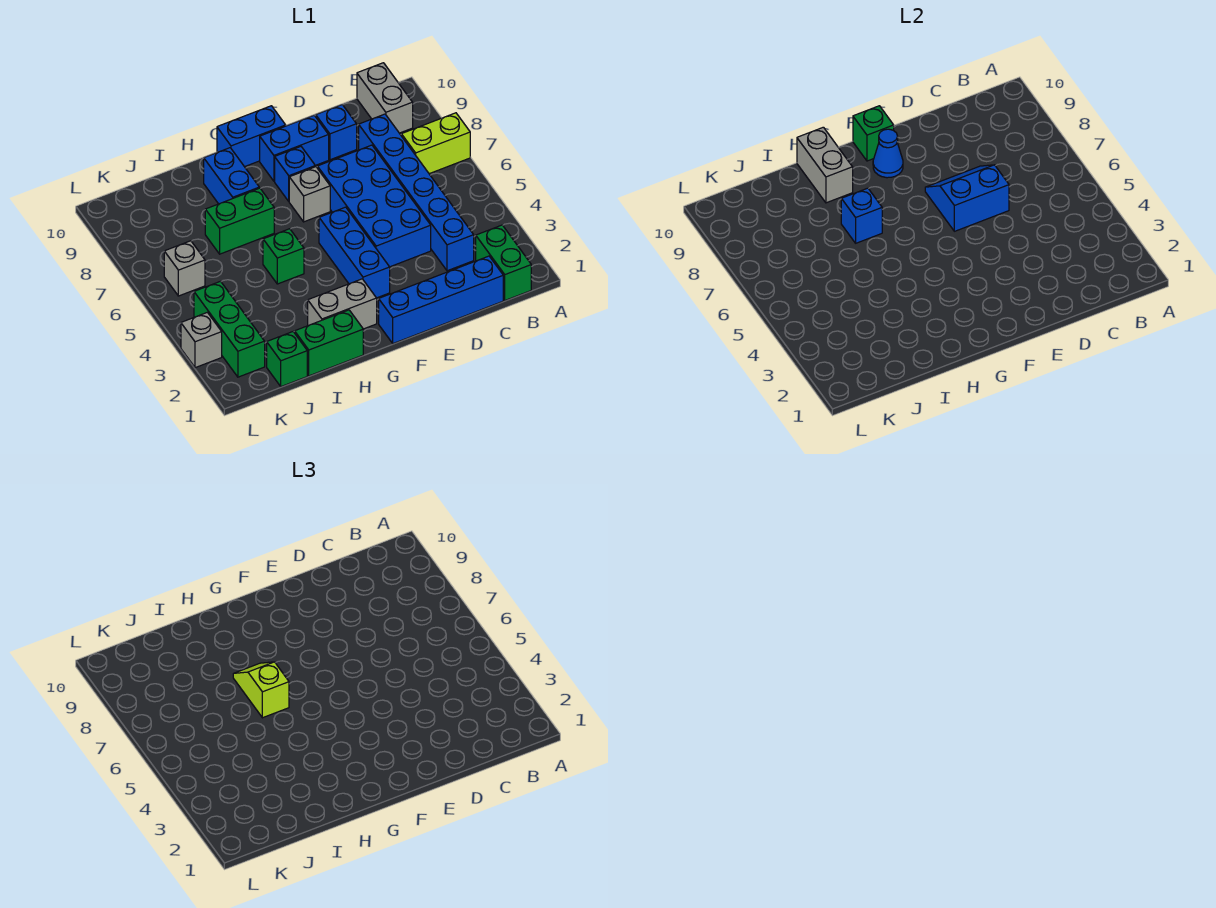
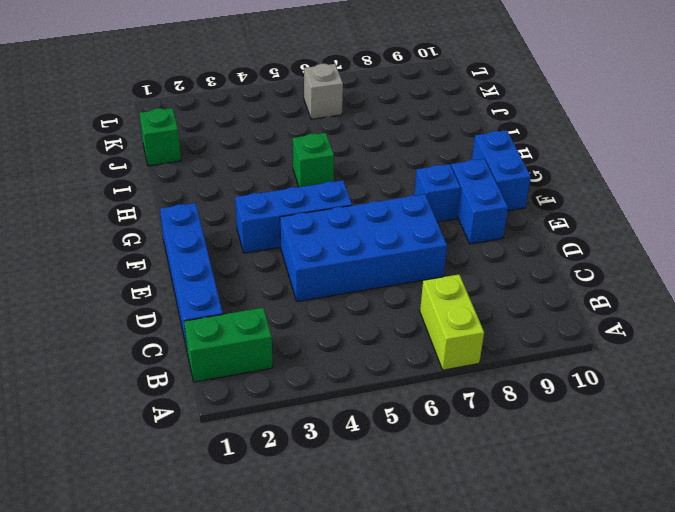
none -> grey 1x2 brick [357,63,413,133]
none -> blue 1x6 brick [359,114,474,271]
none -> blue 1x1 brick [316,105,357,160]

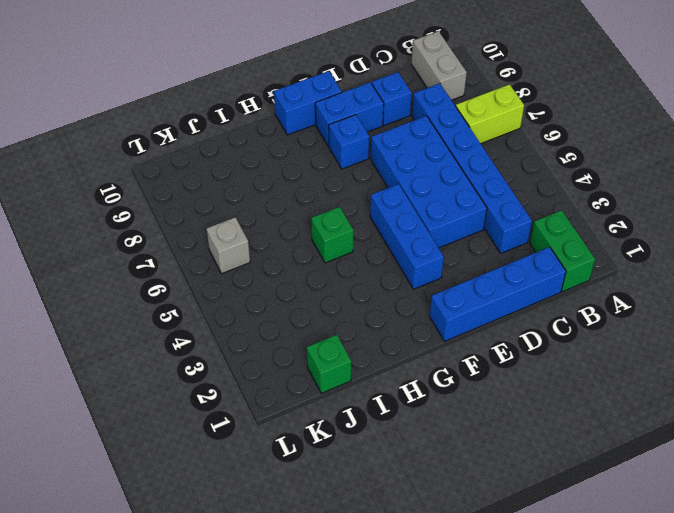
none -> grey 1x1 brick [289,167,330,222]
none -> grey 1x2 brick [308,279,377,329]
none -> green 1x2 brick [295,310,363,376]

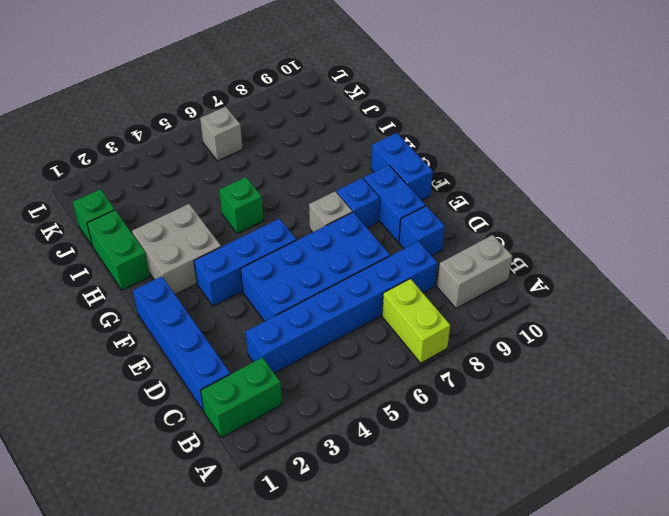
grey 2x2 brick [132,204,221,294] -> grey 1x2 brick [308,279,377,329]
none -> green 1x2 brick [205,188,274,254]
none -> blue 1x2 brick [204,148,259,204]
none -> green 1x3 brick [194,281,265,377]

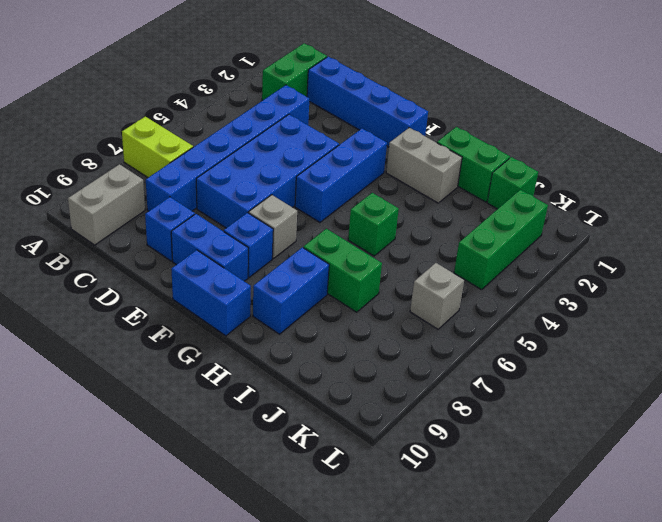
none -> grey 1x1 brick [181,312,222,368]
none -> blue 2x2 slope [925,165,1009,231]
none -> blue 1x1 cone [873,129,903,178]

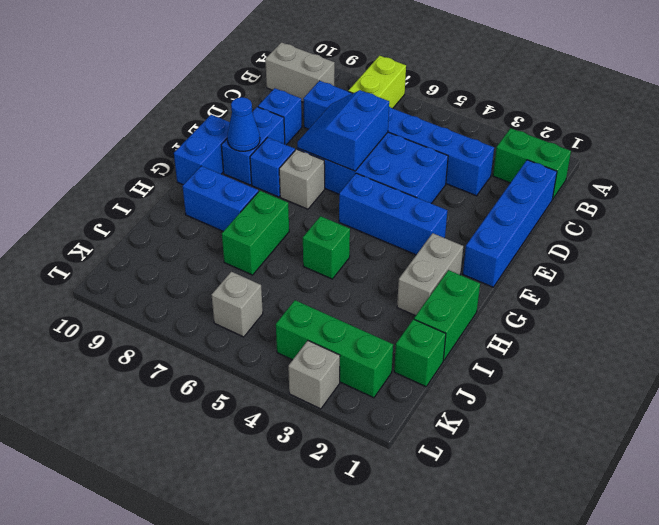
none -> green 1x1 brick [853,106,894,161]
none -> blue 1x1 brick [841,188,882,243]
none -> grey 1x2 brick [797,127,853,203]

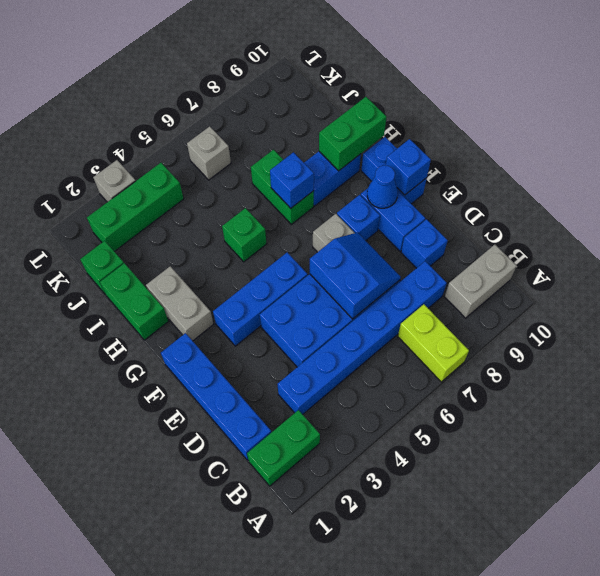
blue 1x1 brick [386,139,431,195] -> green 1x1 brick [853,106,894,161]
green 1x2 brick [319,97,386,171] -> grey 1x2 brick [797,127,853,203]
none -> lime 1x2 slope [233,662,289,718]

